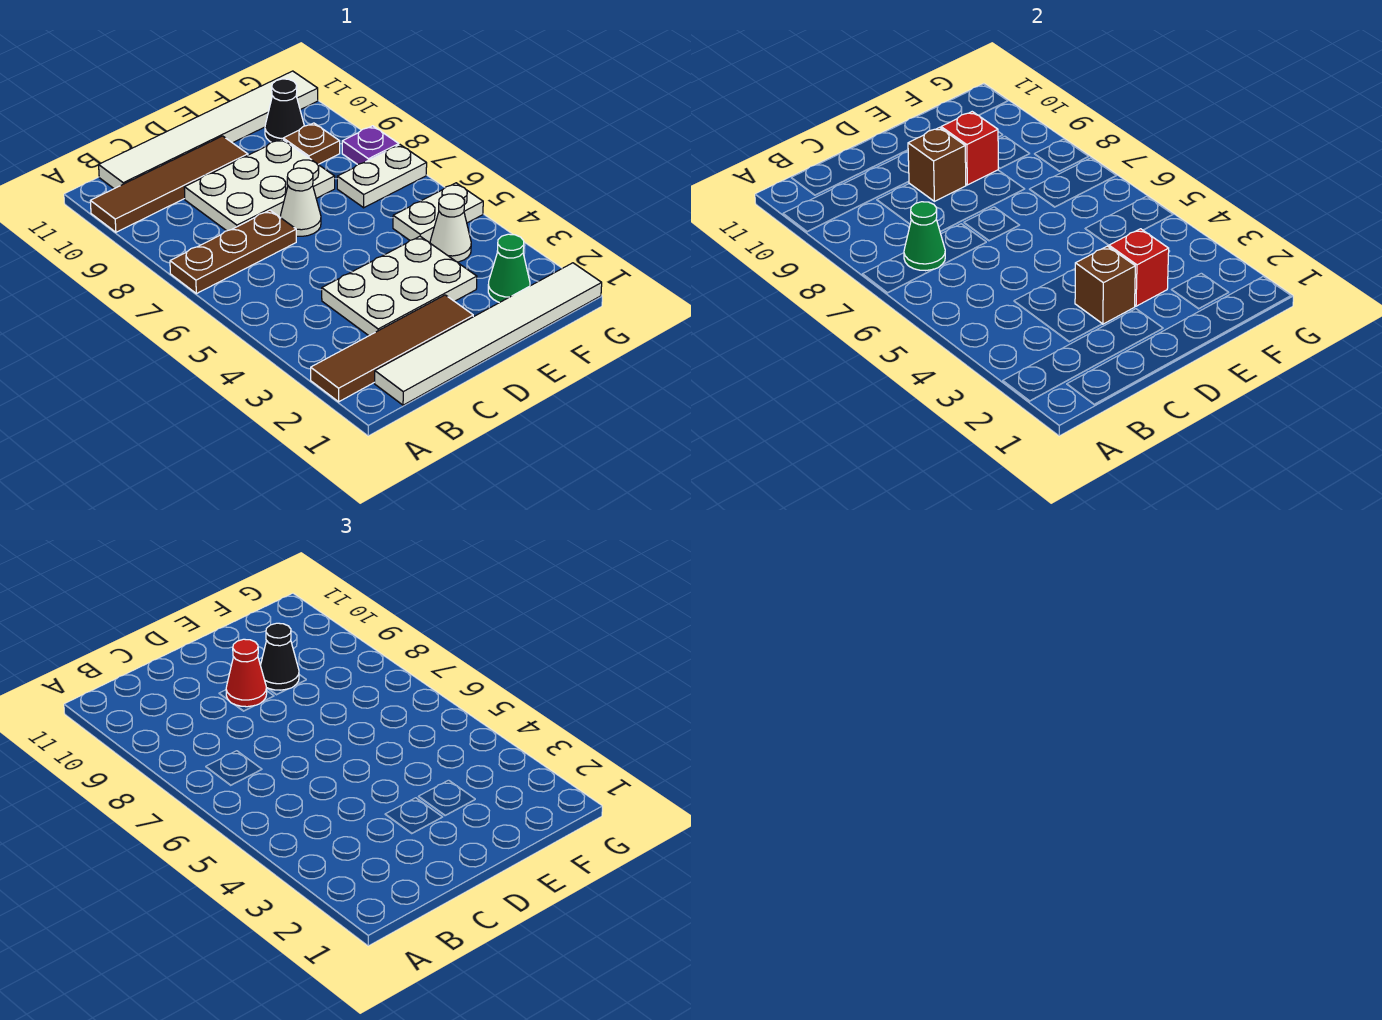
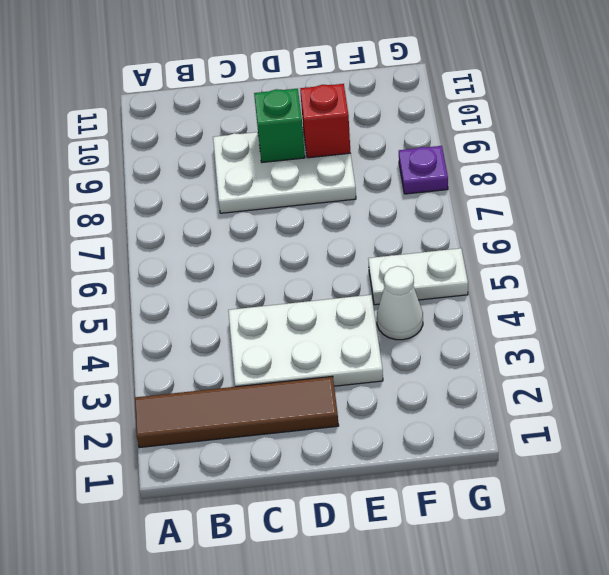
green 1x1 brick [254,89,305,162] -> brown 1x1 brick [908,128,966,201]
none -> brown 1x3 plate [170,210,296,294]
none -> brown 1x4 tile [90,136,248,232]
none -> white 1x6 tile [375,263,602,405]

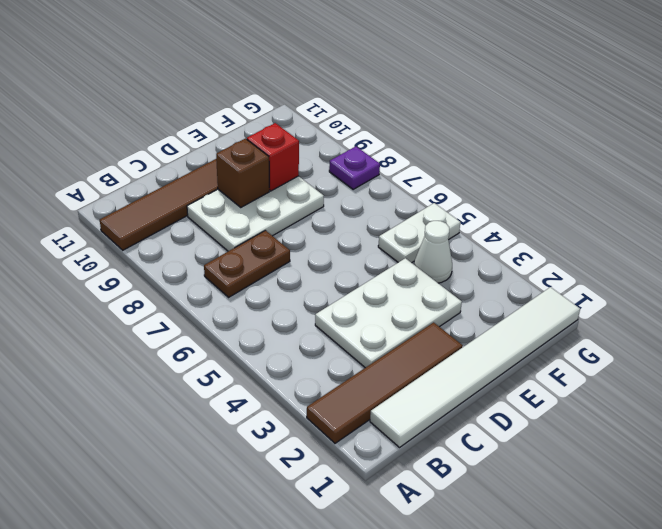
brown 1x2 plate [204,230,290,297] -> brown 1x3 plate [170,210,296,294]
none -> white 1x6 tile [99,71,318,189]
none -> white 1x1 cone [280,168,321,236]
none -> green 1x1 cone [488,234,530,303]

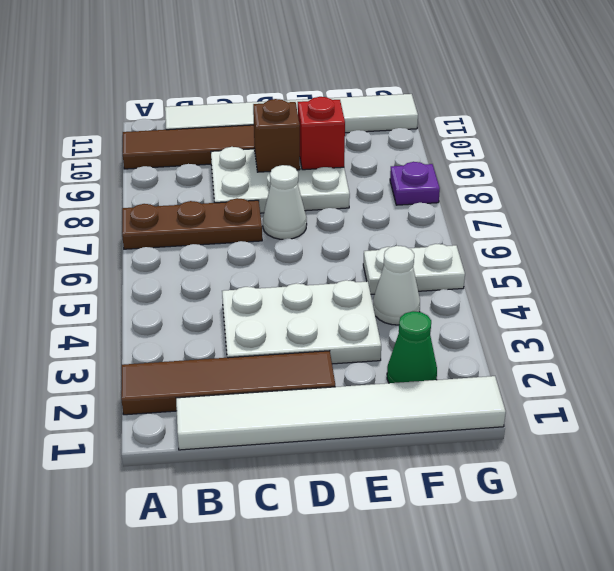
none -> white 1x2 plate [337,145,427,208]
none -> brown 1x1 plate [283,123,340,164]
none -> black 1x1 cone [265,79,304,142]

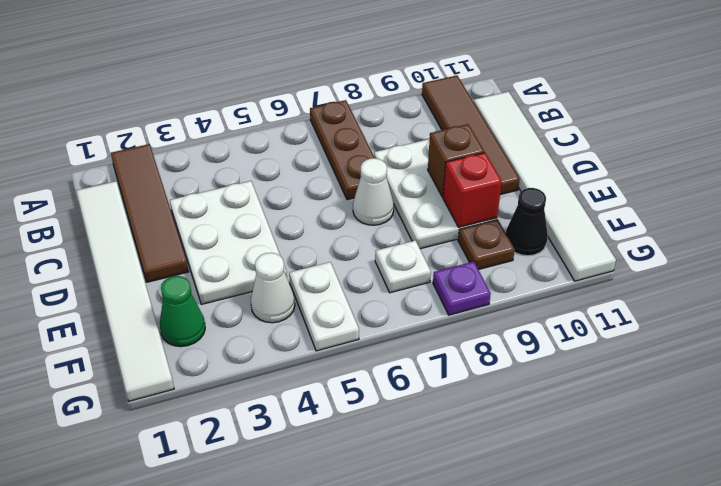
white 1x1 plate [375,240,431,293] -> white 1x2 plate [337,145,427,208]
none -> green 1x1 cone [904,202,945,271]
none -> brown 1x1 brick [1075,246,1135,324]
none -> red 1x1 brick [1109,229,1169,306]

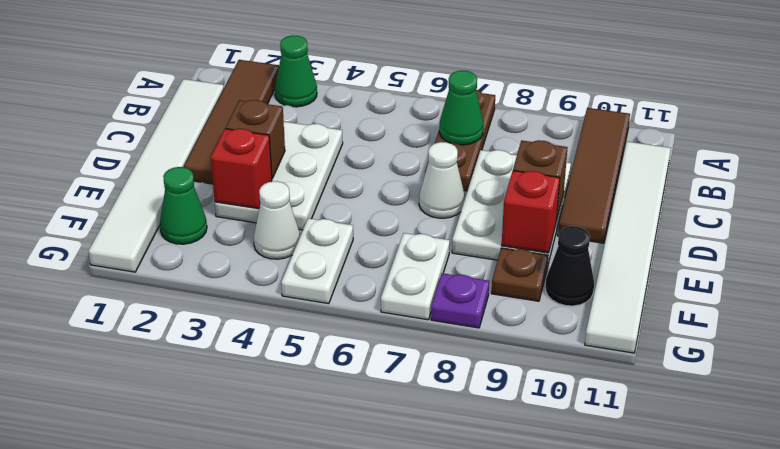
green 1x1 cone [275,35,317,107] -> none
none -> red 1x1 cone [226,639,267,707]
none -> black 1x1 cone [260,623,299,690]

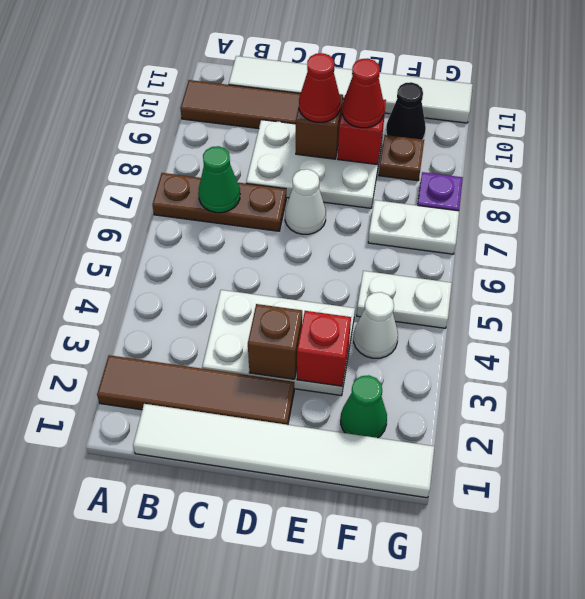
red 1x1 cone [342,59,384,128] -> black 1x1 cone [260,623,299,690]

